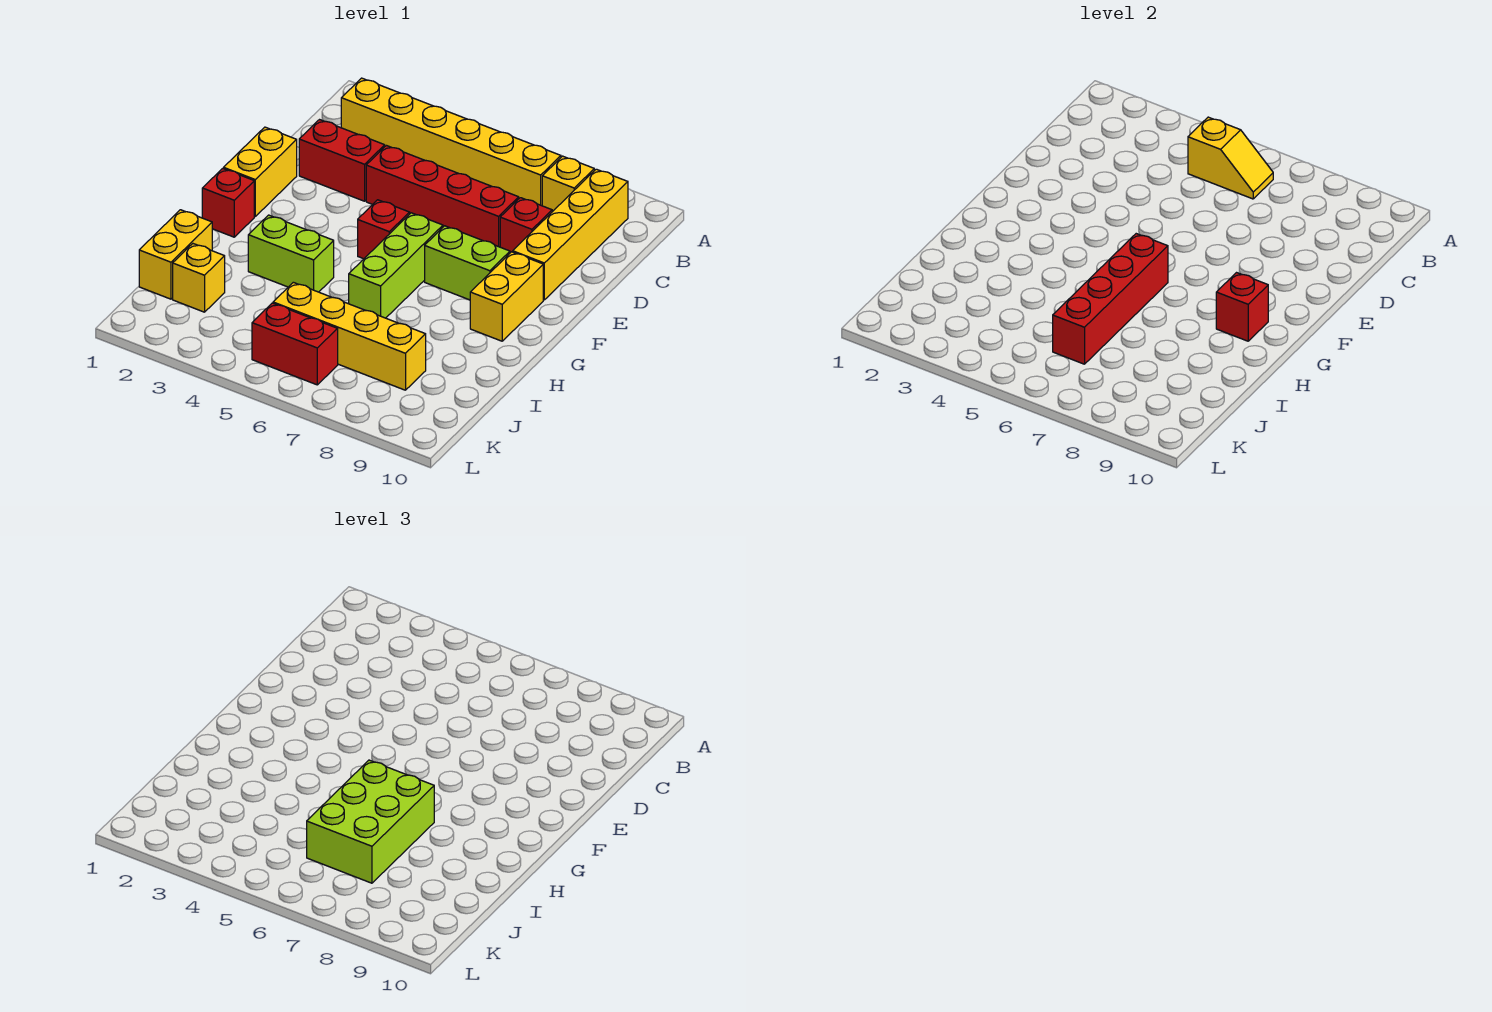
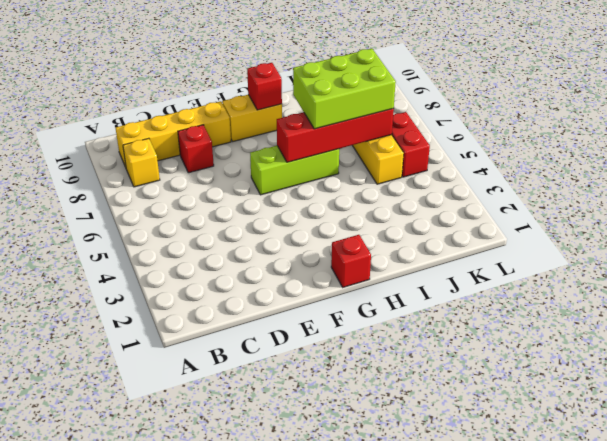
none -> yellow 1x6 brick [341,78,561,206]
none -> red 1x2 brick [299,120,385,201]
none -> red 1x4 brick [366,146,519,247]

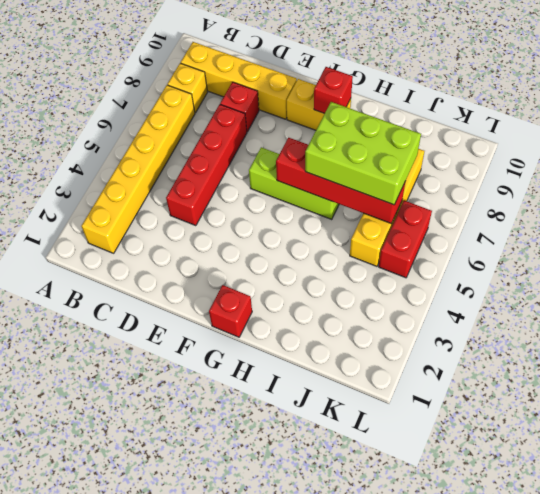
none -> red 1x2 brick [299,120,385,201]
none -> yellow 1x2 brick [224,127,297,216]
none -> red 1x1 brick [358,200,410,259]

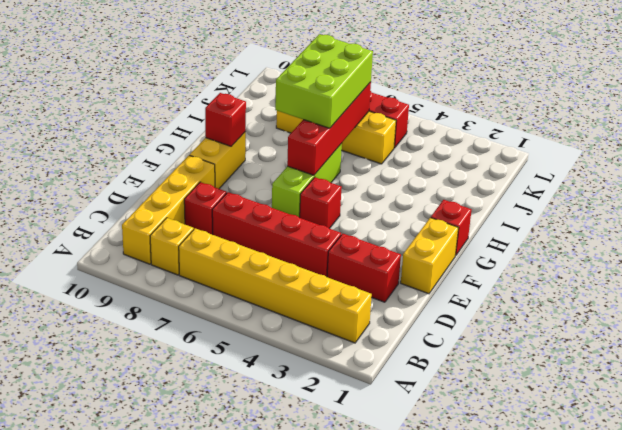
none -> lime 1x2 brick [425,226,510,300]
none -> lime 1x2 brick [248,215,334,292]
none -> yellow 1x2 brick [139,210,212,299]

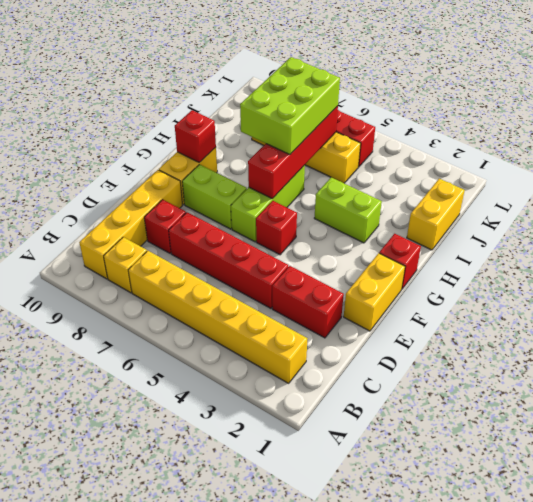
none -> yellow 1x1 brick [173,244,225,312]
none -> yellow 1x2 slope [1188,117,1273,199]

